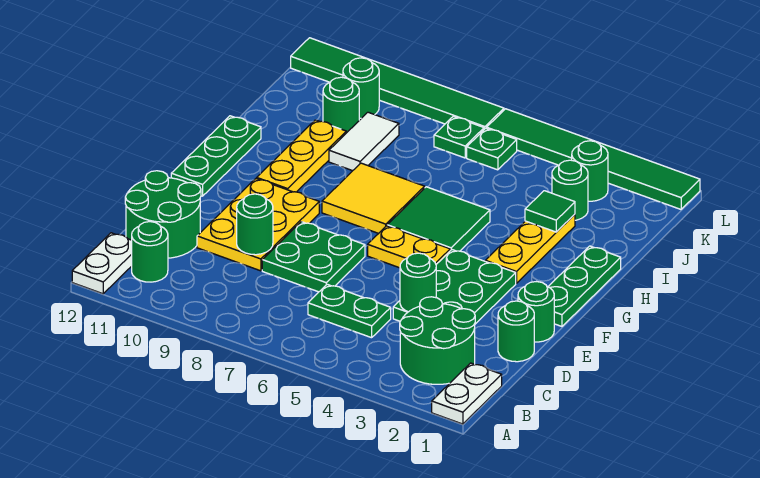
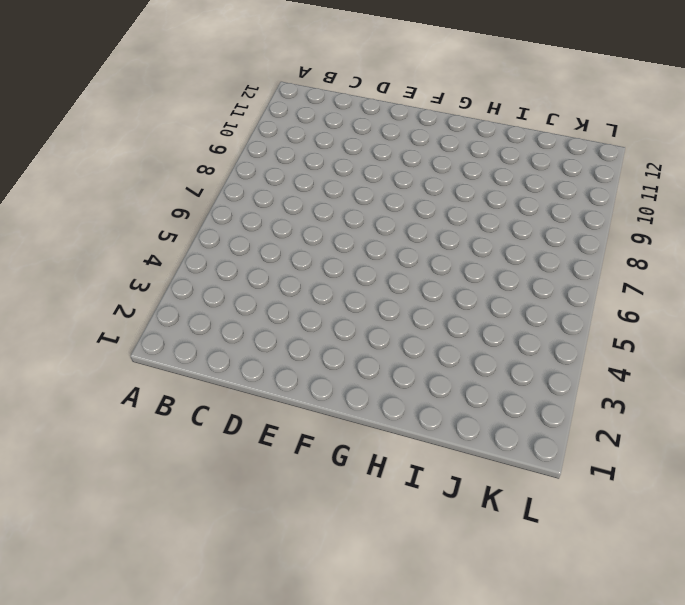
none -> white 1x2 plate [432,363,502,424]
none -> white 1x2 plate [72,233,132,294]
none -> green 2x2 round brick [400,297,475,384]
none -> green 1x1 round brick [132,222,168,282]

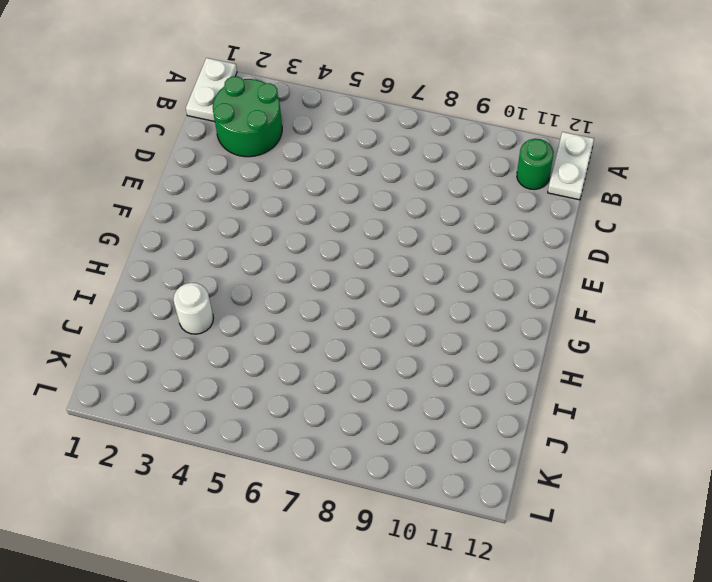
white 1x1 round brick [173,283,213,334] -> yellow 1x3 plate [485,214,575,283]
none -> green 1x2 plate [308,284,391,338]
none -> green 2x2 round brick [125,171,201,258]
none -> green 1x1 round brick [498,301,534,362]
none -> green 2x3 plate [393,250,516,324]

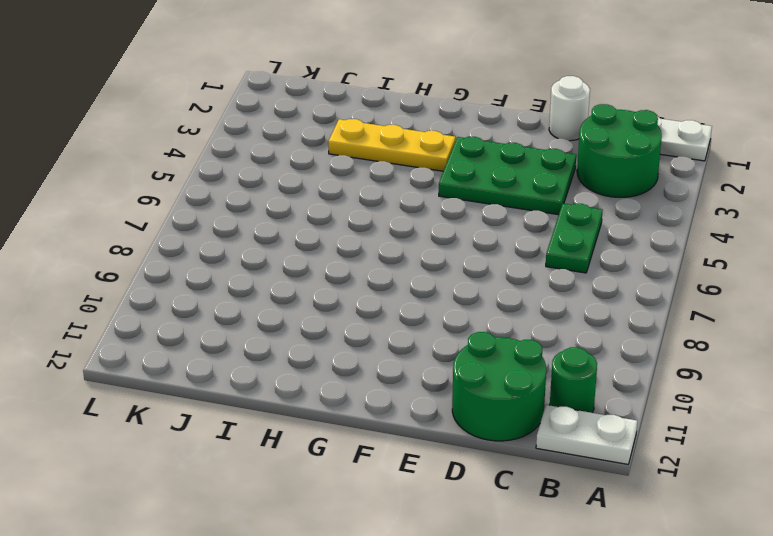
white 1x1 round brick [549,76,590,141] -> green 1x1 round brick [498,301,534,362]
none -> green 2x2 plate [262,222,365,292]
none -> yellow 2x3 plate [197,179,319,271]
none -> green 1x1 round brick [518,282,554,342]
none -> green 1x3 plate [548,246,621,326]

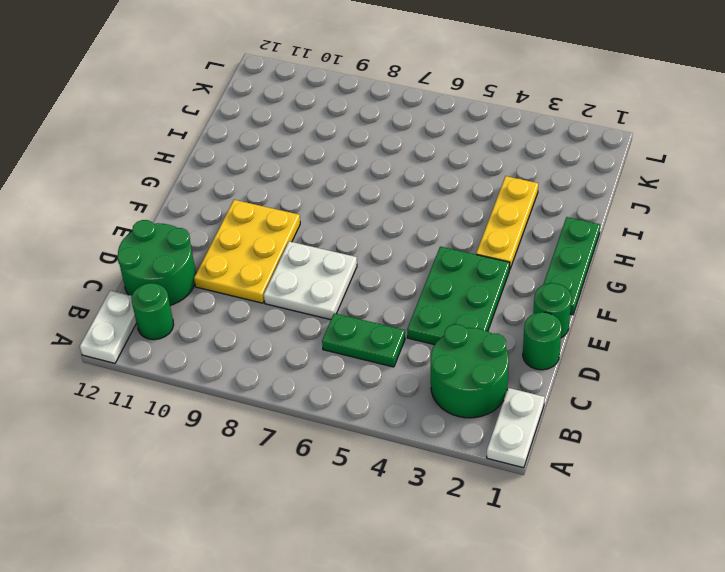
white 2x2 plate [264,241,357,320] -> green 2x2 plate [262,222,365,292]
none -> yellow 1x2 plate [368,226,450,268]
none -> green 1x3 plate [171,116,261,196]
none -> green 2x2 tile [387,187,490,251]
none -> yellow 2x2 tile [322,163,425,233]

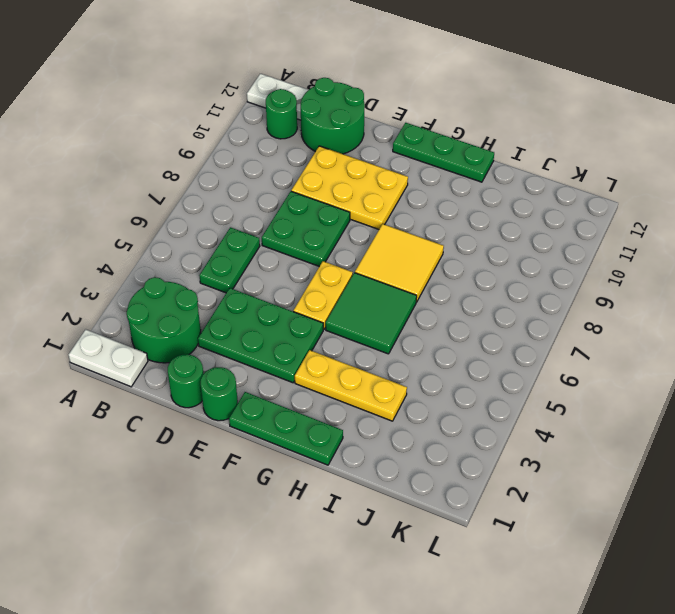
none -> yellow 1x3 plate [257,120,346,192]
none -> white 1x2 tile [329,112,399,171]
none -> green 1x1 round brick [552,160,588,220]
none -> green 1x1 round brick [323,77,359,133]

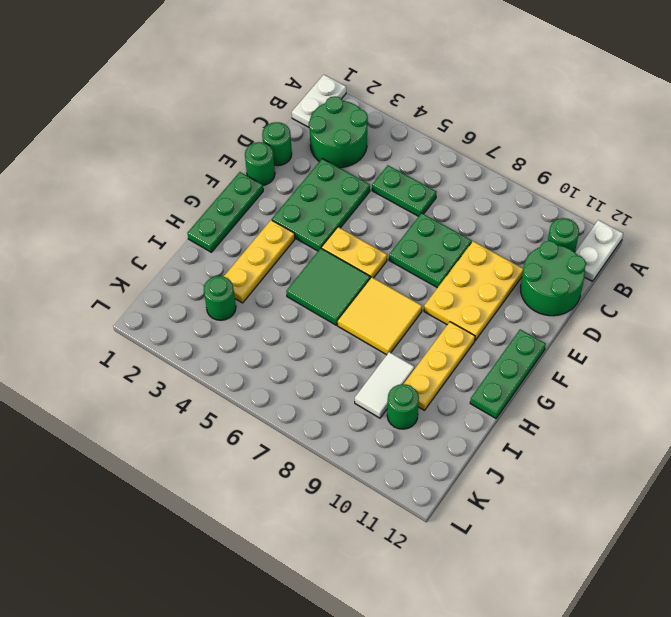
none -> green 1x1 round brick [572,141,608,201]
none -> green 1x1 plate [467,128,517,170]
none -> green 1x1 plate [434,117,484,158]
none -> green 1x1 round brick [343,58,379,118]

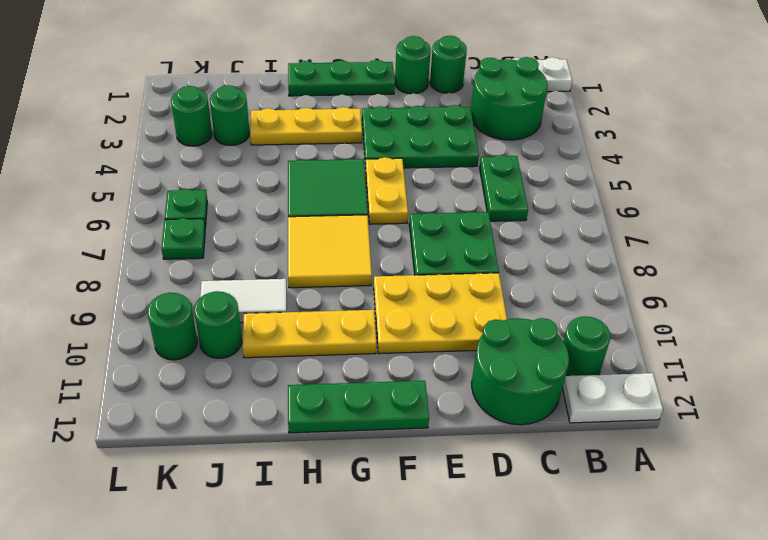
none -> green 1x6 tile [487,109,700,209]
none -> green 1x6 tile [291,38,504,129]
none -> green 1x1 round brick [400,253,436,312]
none -> green 1x1 round brick [237,194,273,255]

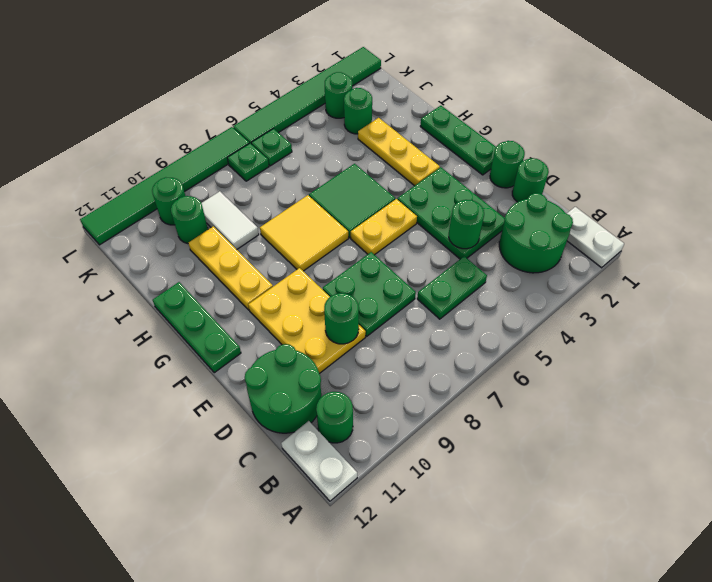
none -> green 1x1 tile [525,191,575,232]

